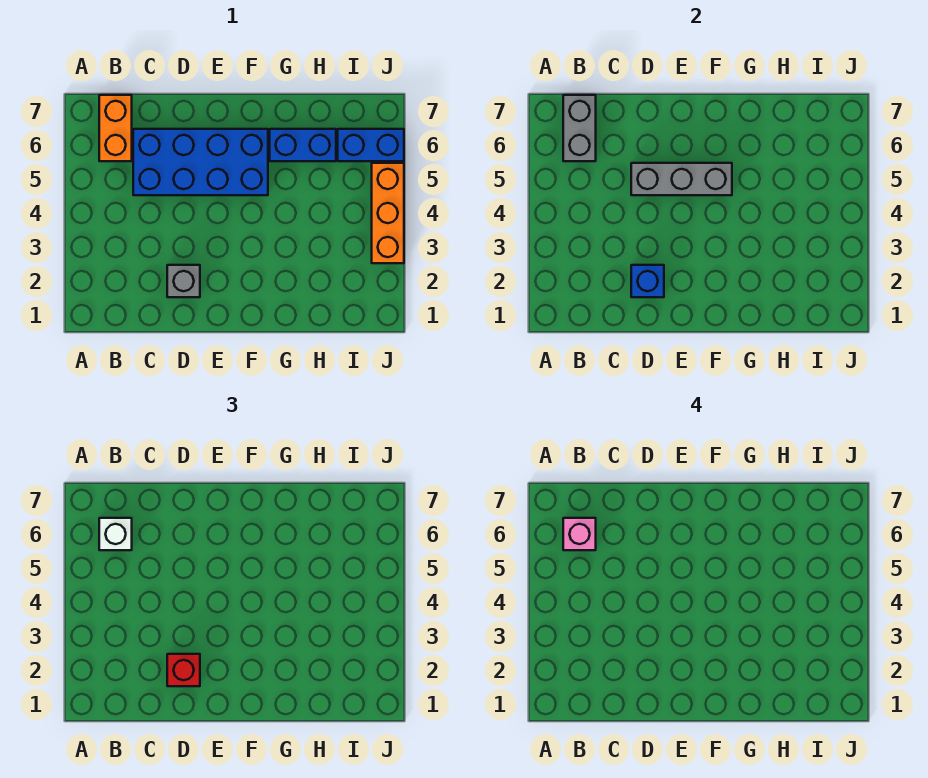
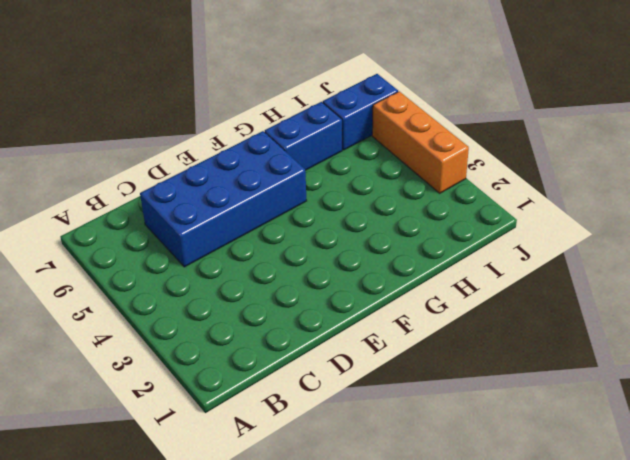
none -> orange 1x2 brick [99,95,132,161]
none -> grey 1x1 brick [167,265,200,297]
none -> grey 1x2 brick [563,95,596,161]

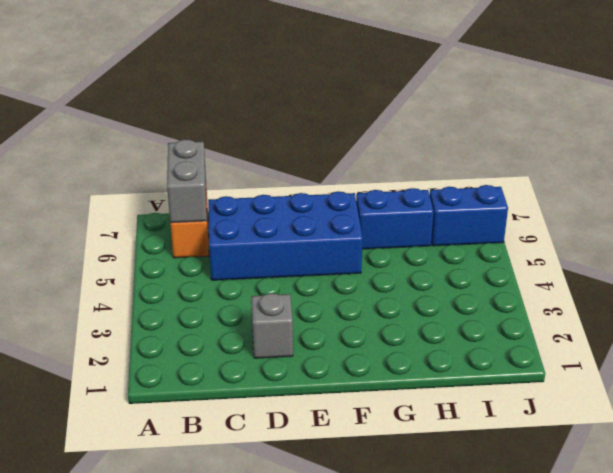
none -> orange 1x3 brick [372,163,404,263]
none -> blue 1x1 brick [631,265,664,297]
none -> grey 1x3 brick [631,163,732,195]

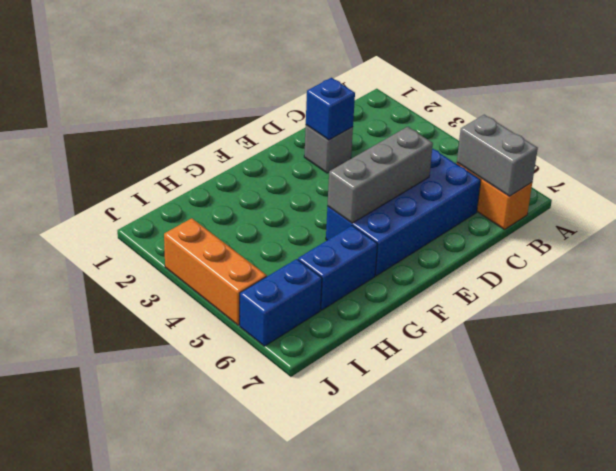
none -> white 1x1 brick [99,518,132,550]
none -> red 1x1 brick [167,654,200,686]
none -> pink 1x1 brick [563,518,596,550]

